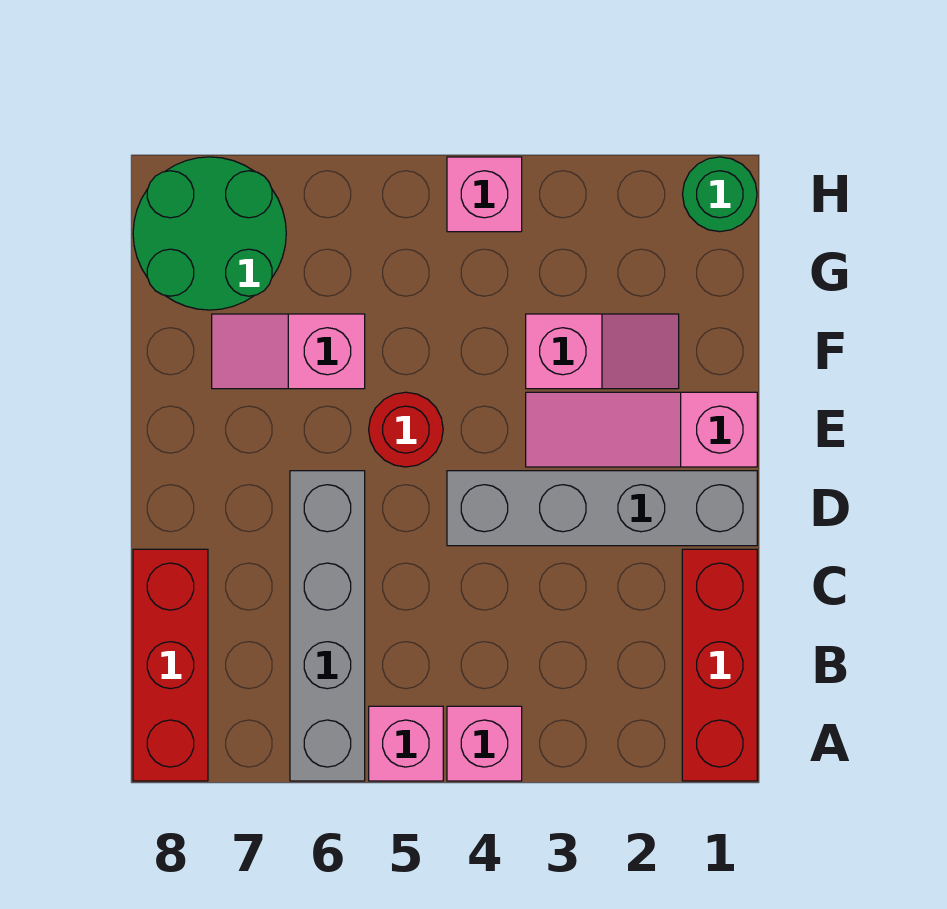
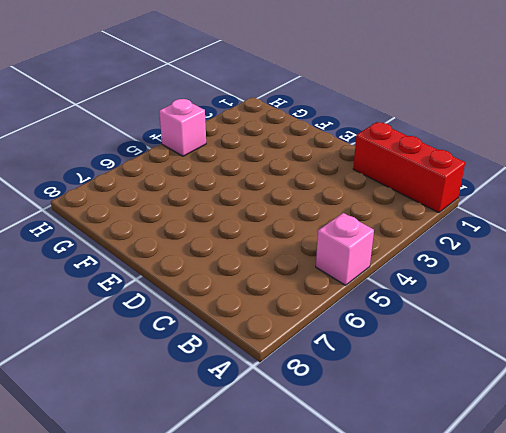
none -> pink 1x1 brick [447,706,522,781]
none -> grey 1x4 brick [290,471,365,781]
none -> red 1x3 brick [133,549,208,781]

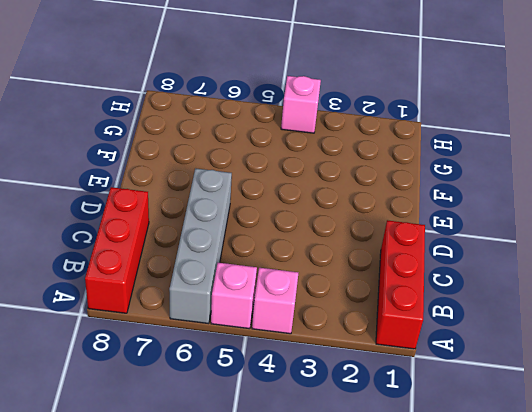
none -> grey 1x4 brick [447,471,757,546]
none -> pink 1x3 slope [526,392,757,467]
none -> red 1x1 round brick [369,392,443,467]

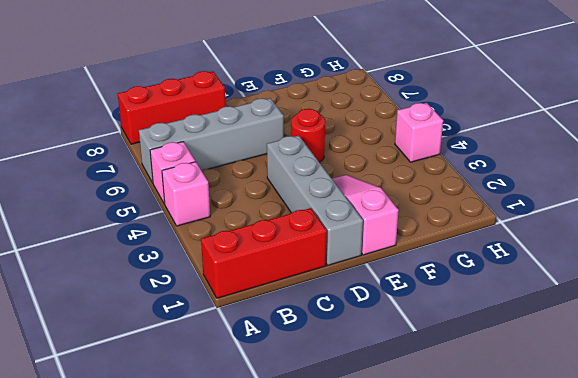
none -> pink 1x2 slope [526,314,679,389]
none -> pink 1x2 slope [212,314,365,389]
none -> green 2x2 round brick [133,157,286,310]

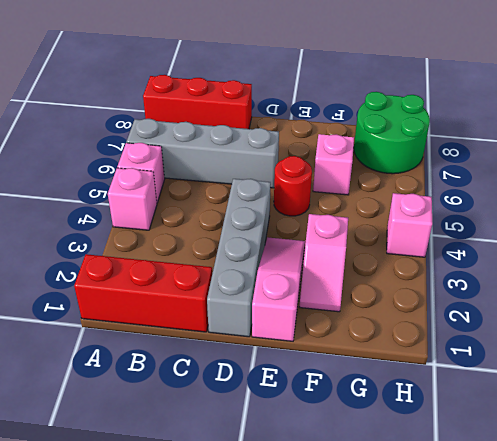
none -> green 1x1 round brick [683,157,757,232]

